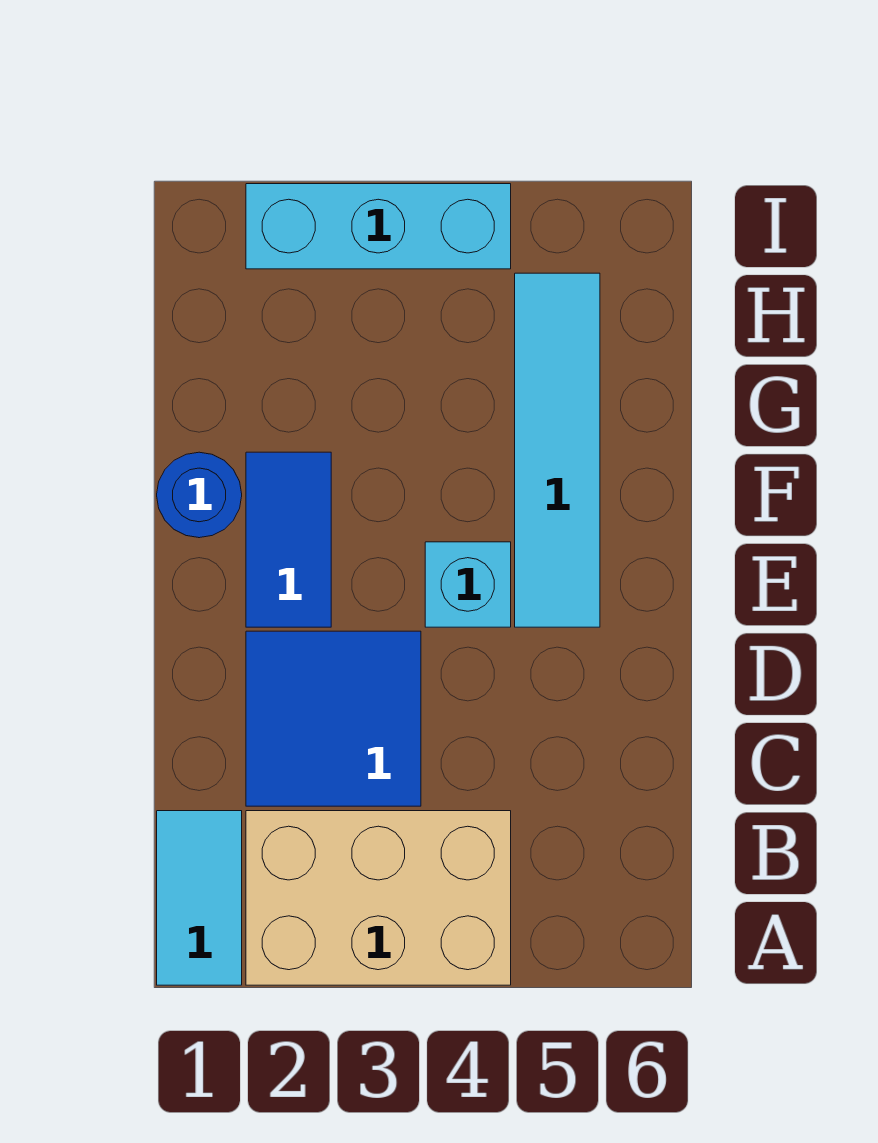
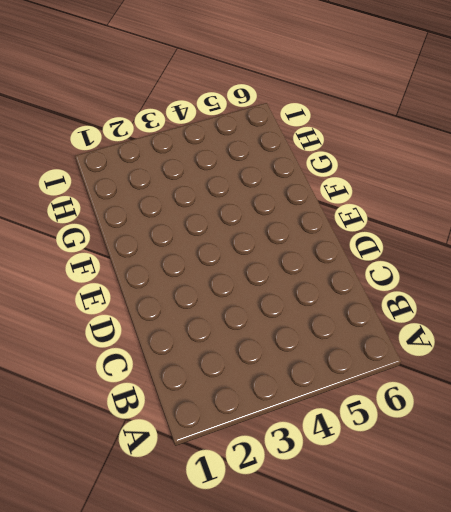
none -> cyan 1x2 tile [157,811,242,985]
none -> tan 2x3 brick [246,811,511,985]

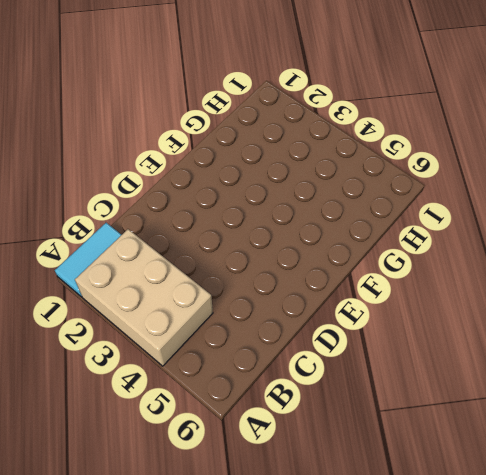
none -> blue 2x2 tile [246,631,421,806]
none -> blue 1x2 tile [246,452,331,627]

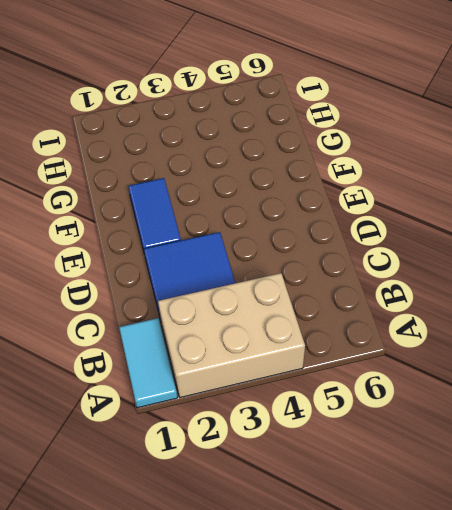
none -> cyan 1x1 brick [425,542,511,627]
none -> cyan 1x4 tile [515,273,600,627]

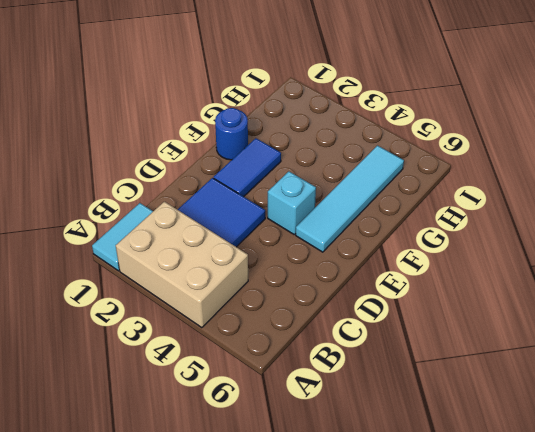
none -> cyan 1x3 brick [246,184,511,269]

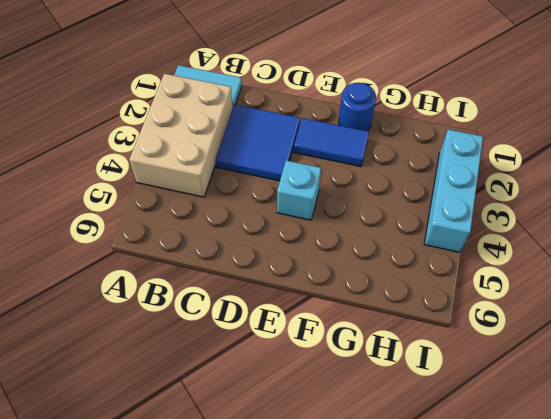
none -> cyan 1x4 tile [515,273,600,627]

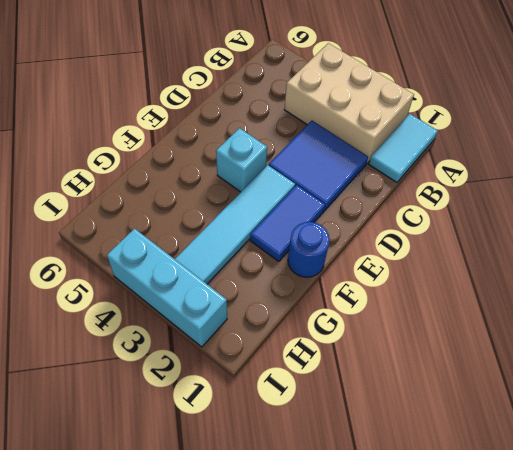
cyan 1x4 tile [175,165,295,284] -> cyan 1x4 tile moved to [515,273,600,627]

